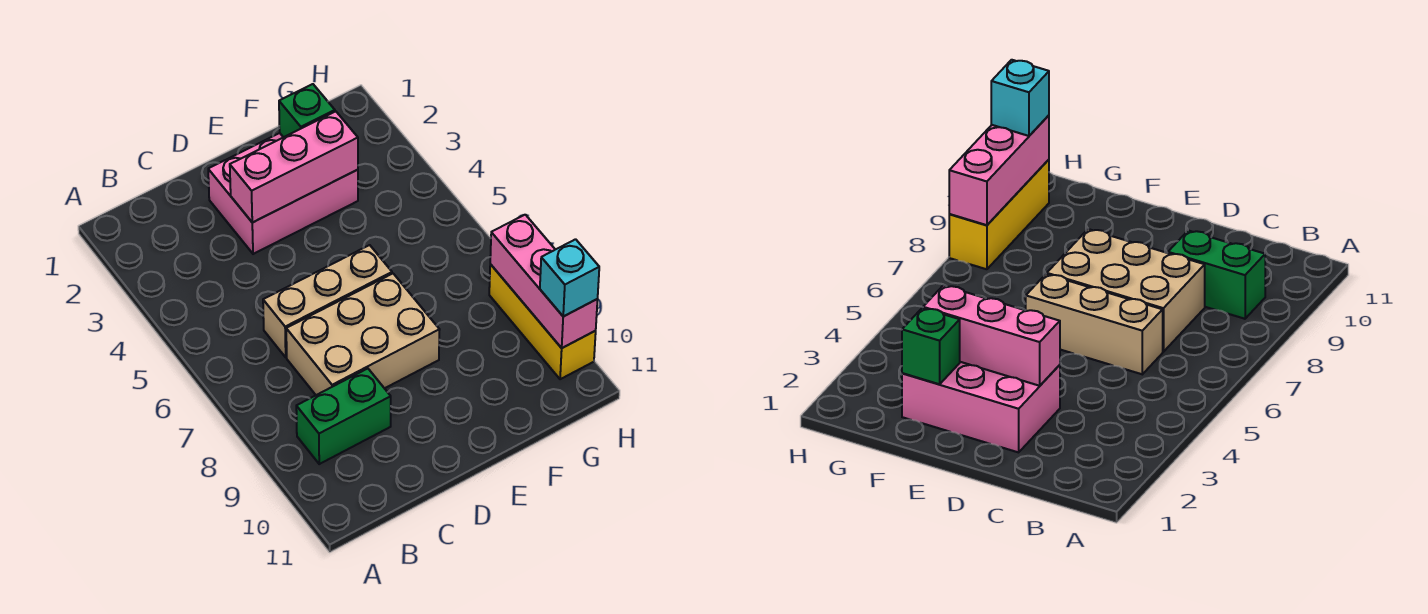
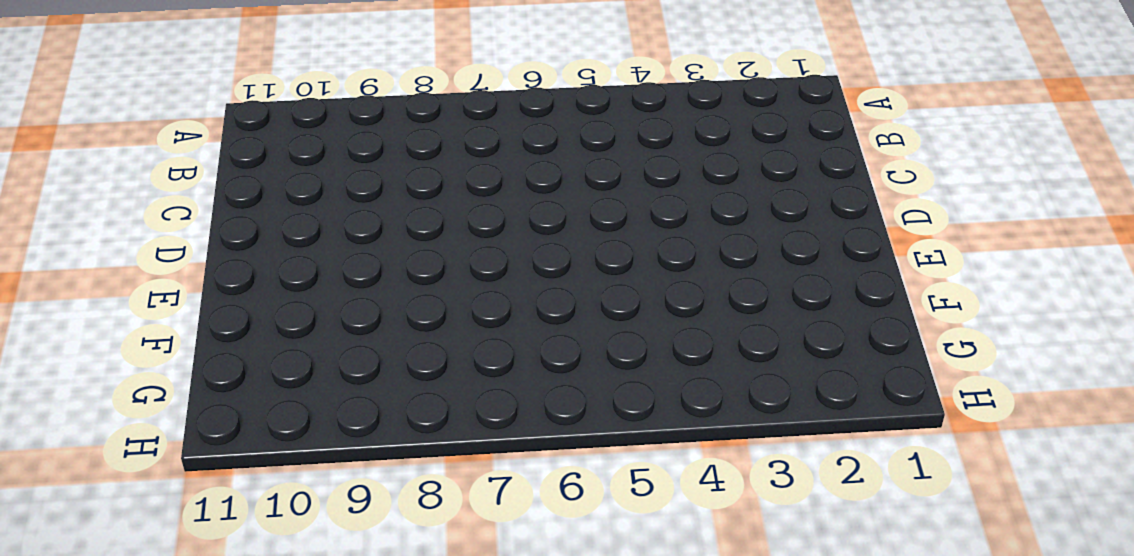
none -> green 1x2 brick [296,369,391,464]
none -> tan 1x3 brick [263,245,392,357]

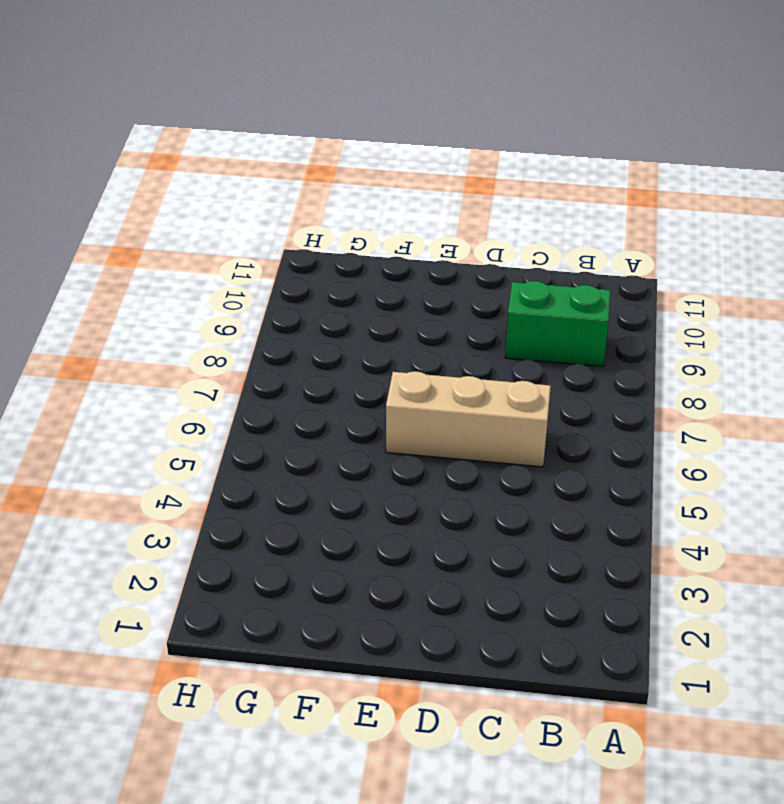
none -> tan 2x3 brick [286,274,440,395]
none -> pink 2x3 brick [208,133,358,254]

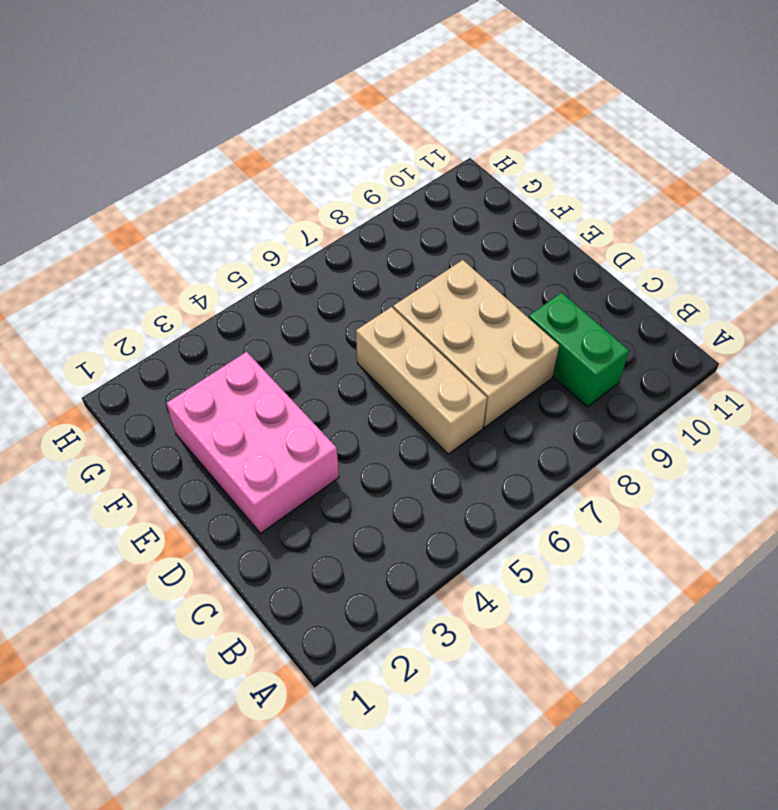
none -> yellow 1x3 brick [489,264,596,379]
none -> pink 1x3 brick [230,111,358,223]

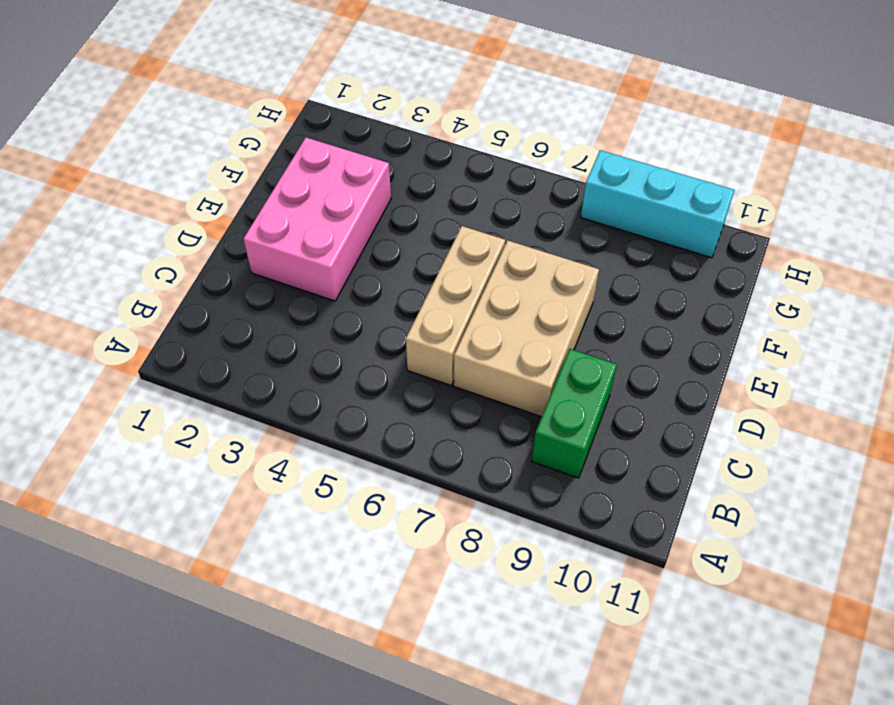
cyan 1x3 brick [581,150,735,258] -> yellow 1x3 brick [489,264,596,379]
none -> pink 1x3 brick [230,111,358,223]
none -> green 1x1 brick [279,84,335,137]

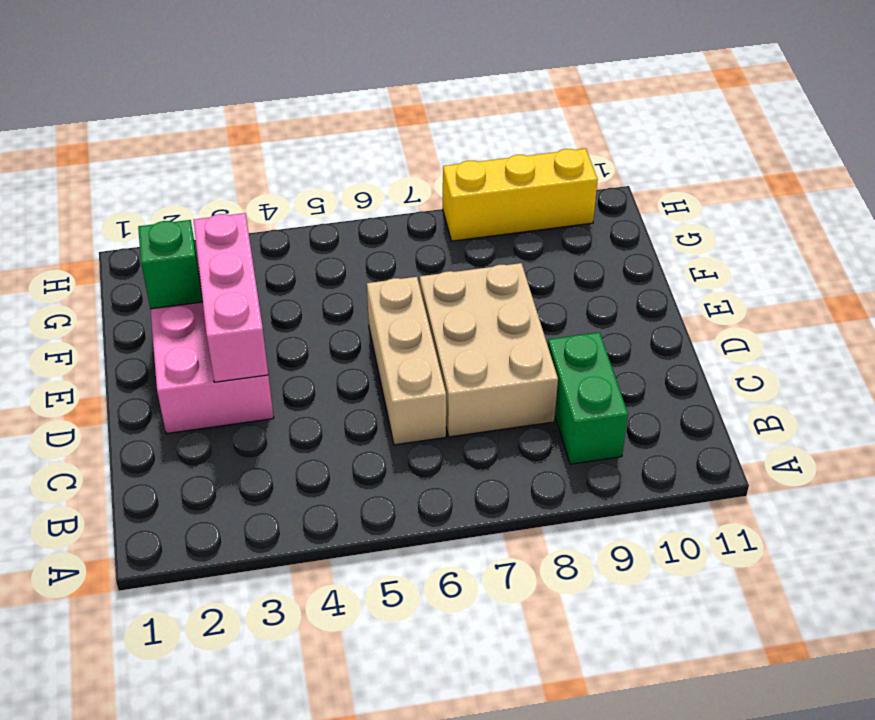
none -> pink 1x3 brick [490,215,598,348]
none -> cyan 1x1 brick [540,239,599,316]

